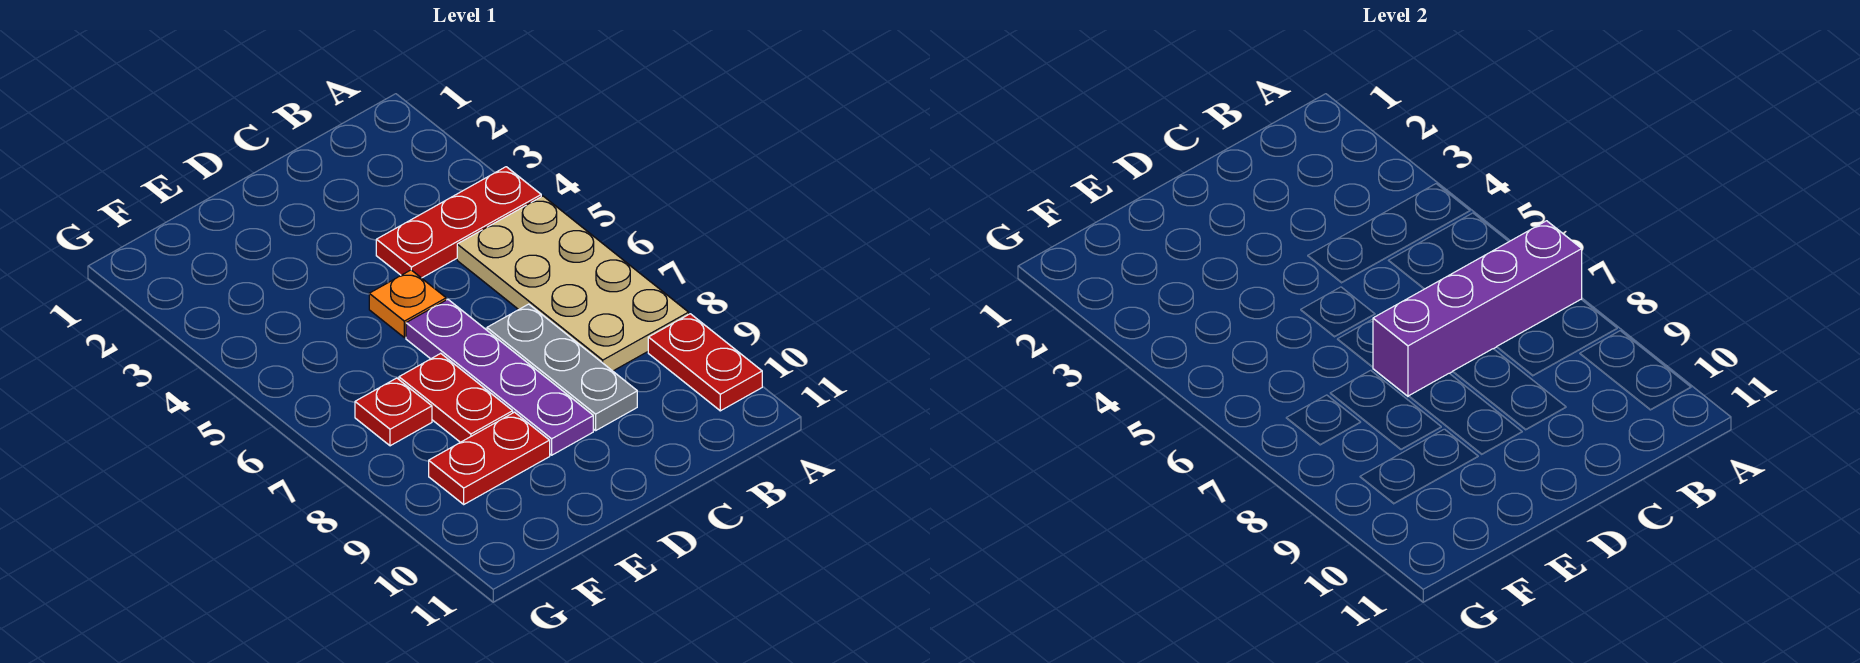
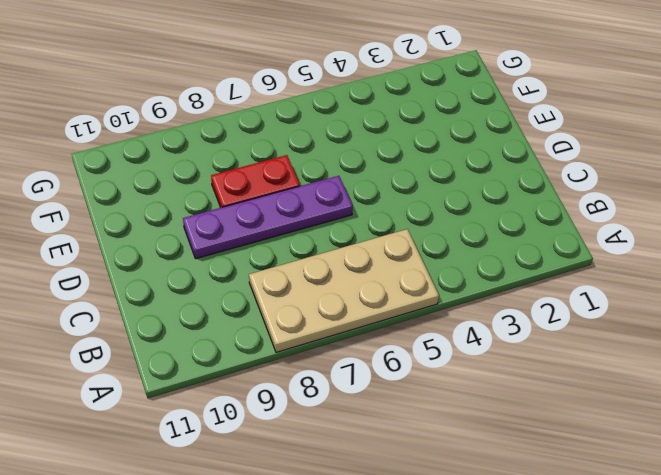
none -> red 1x3 plate [376,167,541,278]
none -> red 1x2 plate [648,314,762,411]

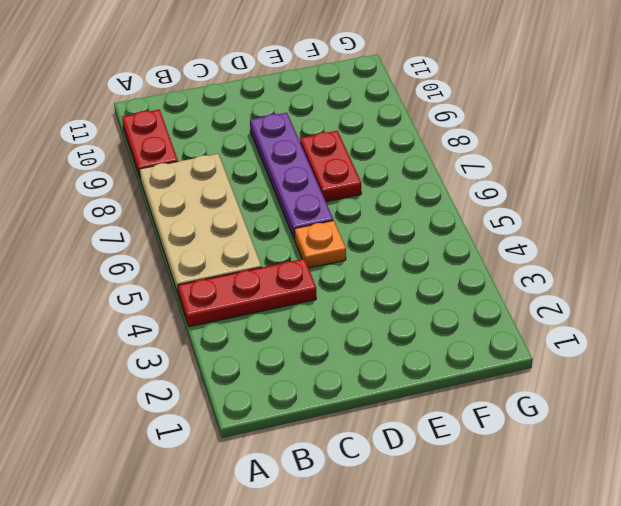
none -> grey 1x3 plate [487,304,637,431]
none -> red 1x2 plate [429,412,550,504]

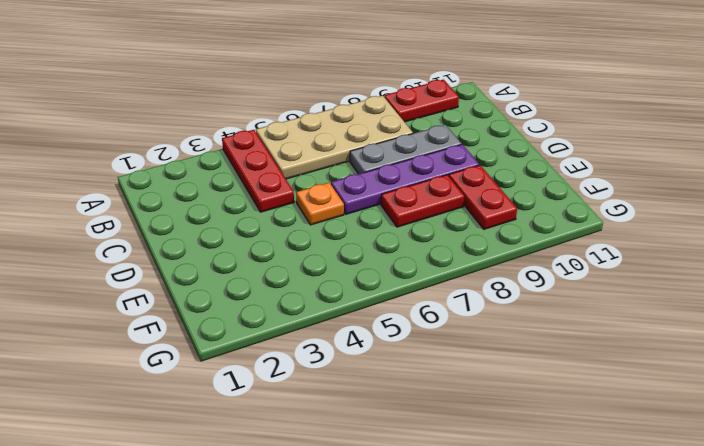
none -> red 1x1 plate [355,378,432,446]
none -> purple 1x4 brick [1373,221,1582,396]

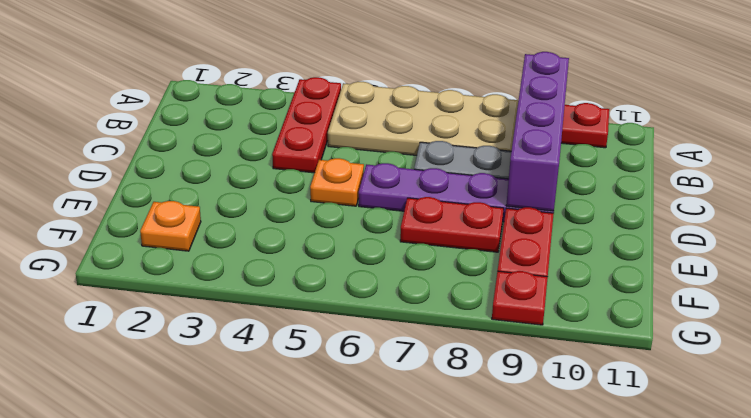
purple 1x4 brick [506,52,569,211] -> purple 1x4 brick moved to [1373,221,1582,396]
orange 1x1 plate [140,201,201,251] -> none
red 1x1 plate [492,271,548,325] -> red 1x1 plate moved to [355,378,432,446]

